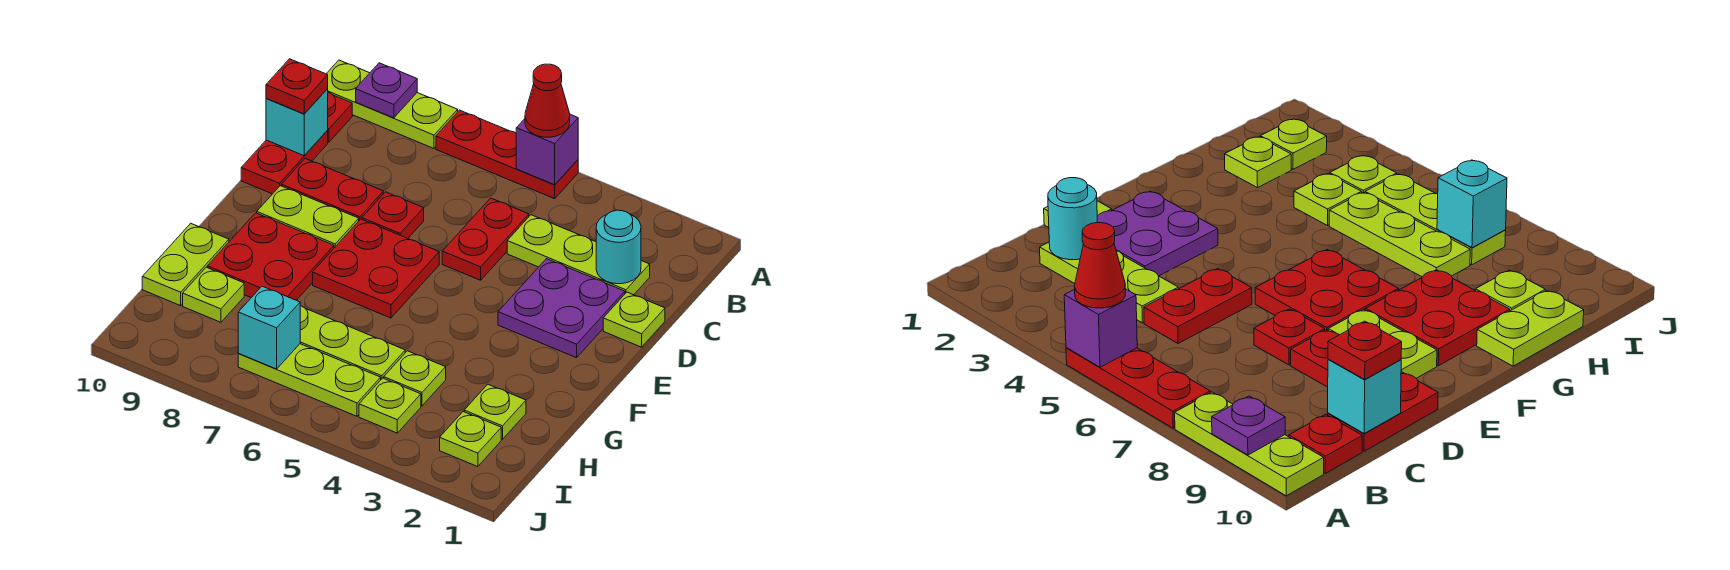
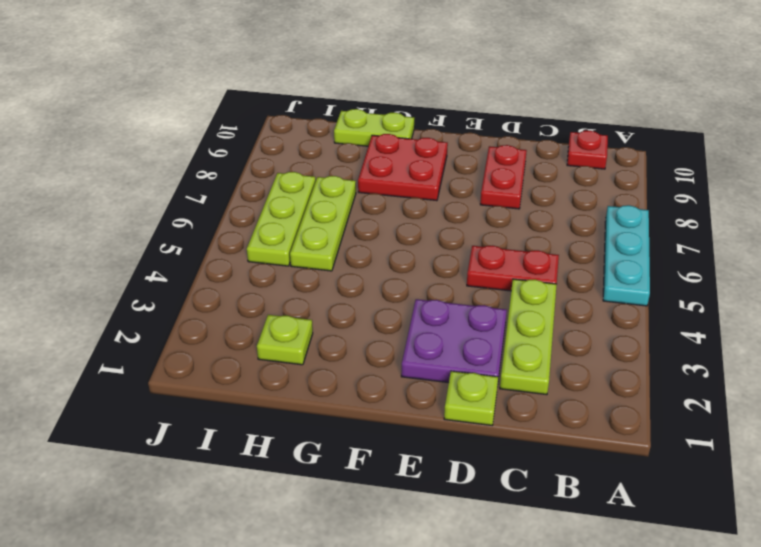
cyan 1x3 plate [603,205,650,306] -> red 1x3 plate [436,110,578,199]
none -> lime 1x3 plate [327,60,458,148]
none -> red 1x2 plate [241,131,328,194]
none -> red 1x1 plate [362,192,424,238]

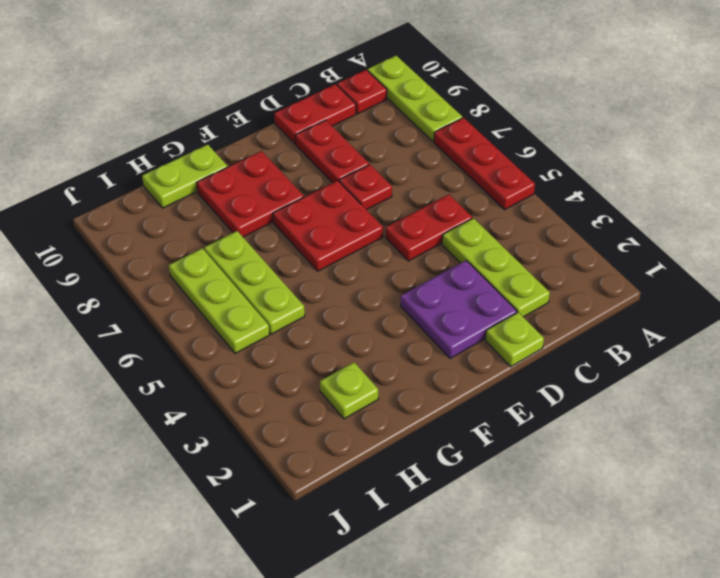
none -> lime 1x2 plate [257,186,359,248]
none -> lime 1x1 plate [384,351,446,406]
none -> lime 1x1 plate [183,267,244,322]

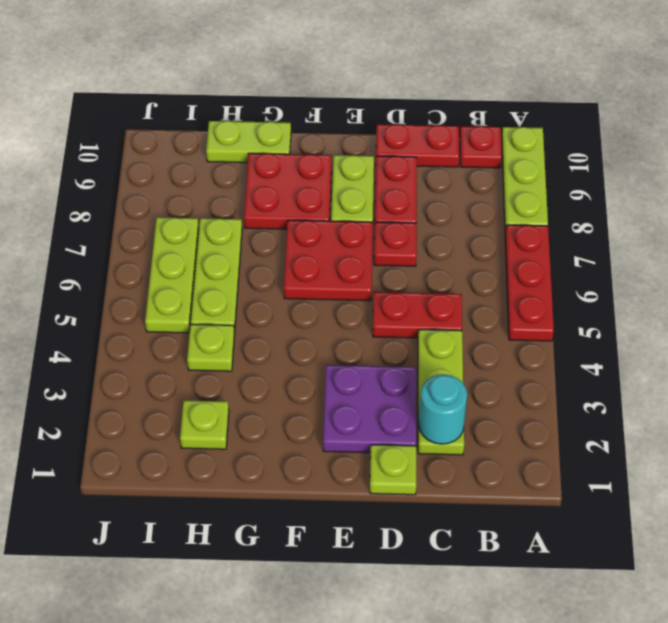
none -> lime 1x1 plate [183,267,244,322]
none -> lime 1x1 plate [440,412,501,467]
none -> lime 1x1 plate [359,378,421,433]

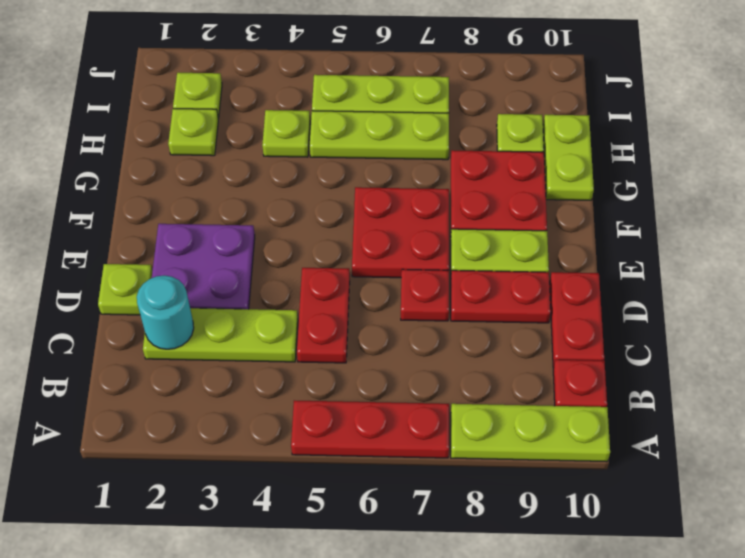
none -> lime 1x1 plate [359,378,421,433]
none -> purple 1x1 brick [516,114,578,185]
none -> purple 1x1 plate [356,63,417,118]

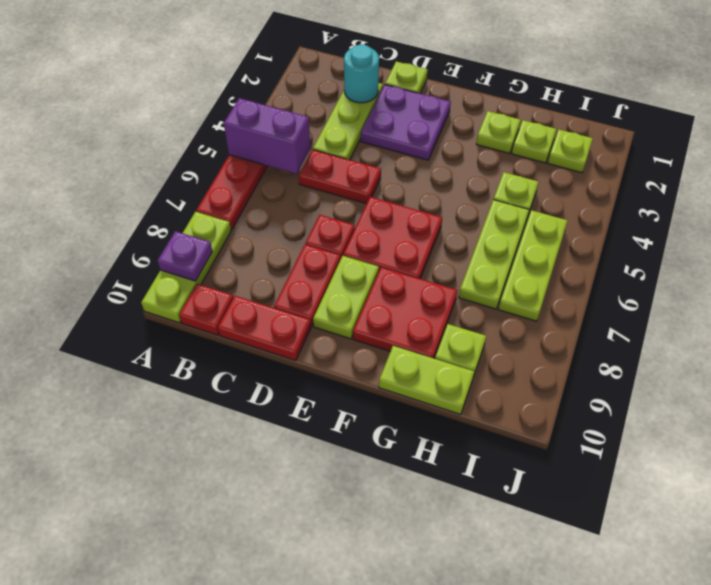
purple 1x2 brick [224,98,310,174] -> purple 1x1 brick [516,114,578,185]
lime 1x1 plate [476,111,521,154] -> lime 1x1 plate moved to [359,378,421,433]
none -> cyan 1x1 brick [266,89,328,156]
none -> cyan 1x1 brick [238,286,300,369]
none -> red 1x1 cone [525,64,570,137]

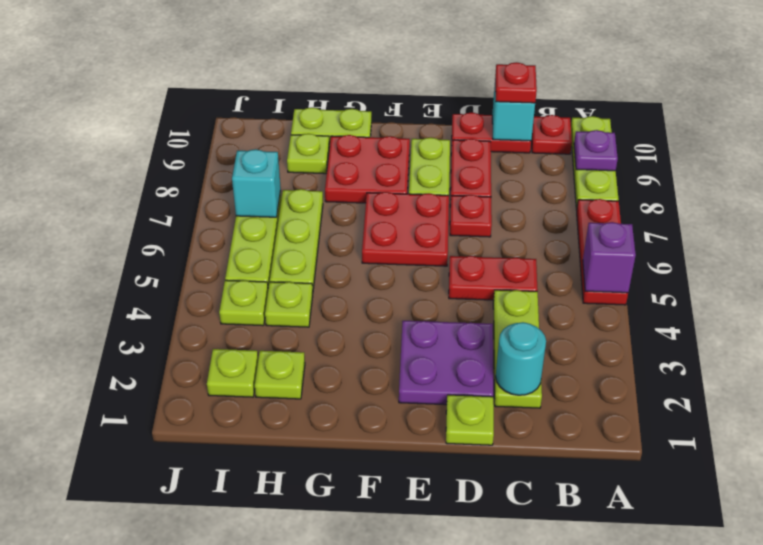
none -> red 1x1 cone [525,64,570,137]

